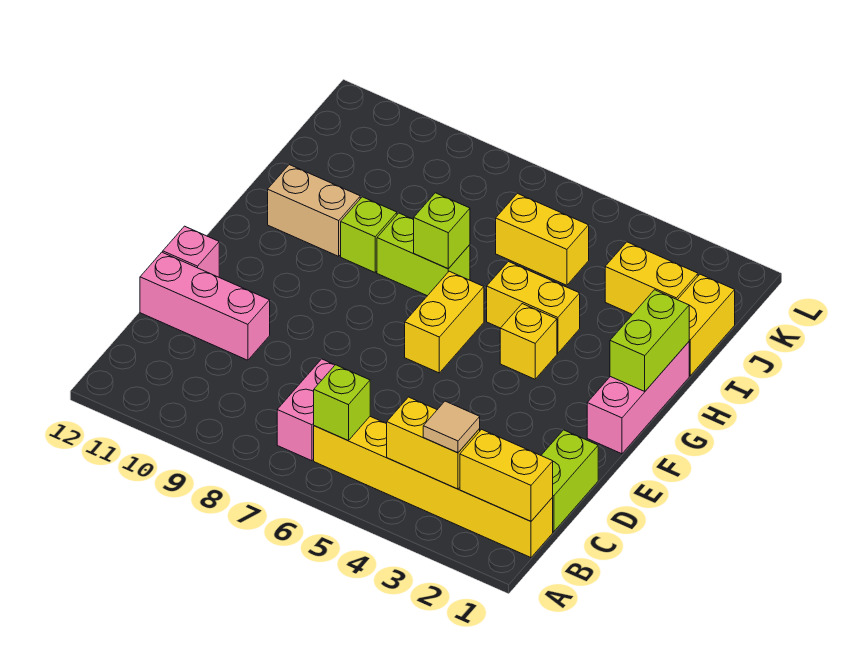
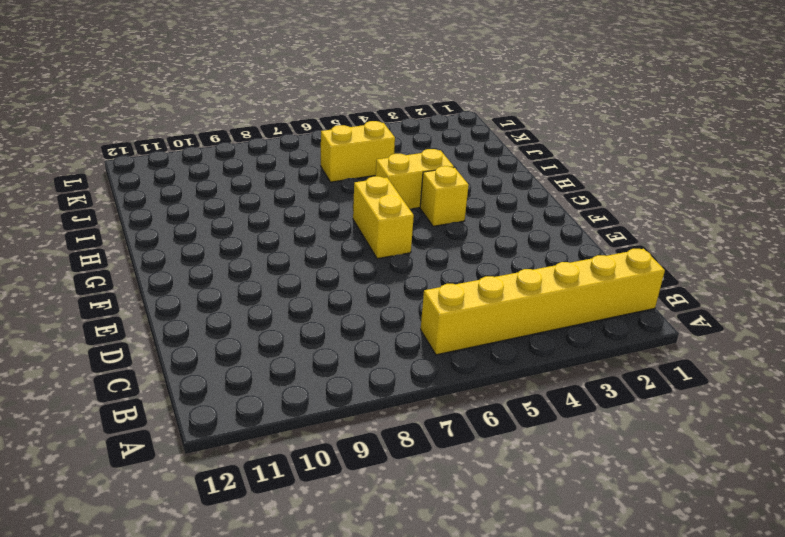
none -> pink 1x2 brick [277,359,335,461]
none -> lime 1x2 brick [541,430,598,532]
none -> pink 1x3 brick [140,252,270,360]

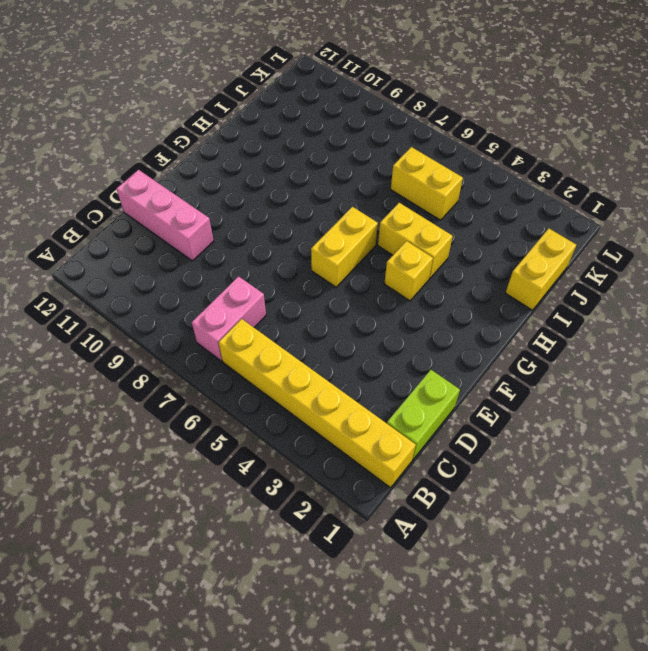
none -> pink 1x1 brick [163,226,219,277]
none -> pink 1x3 brick [587,342,689,454]
none -> lime 1x2 brick [377,213,470,296]

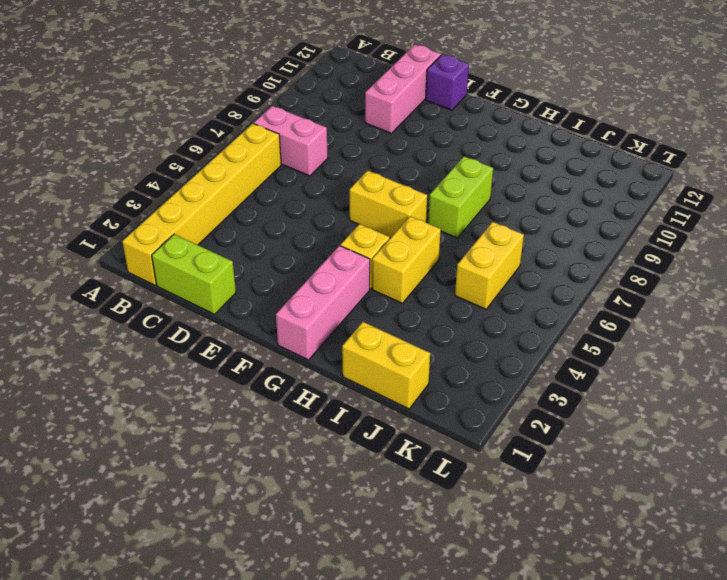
purple 1x1 brick [426,54,469,110] -> pink 1x1 brick [163,226,219,277]
pink 1x3 brick [276,246,370,360] -> pink 1x3 brick turned to [587,342,689,454]
none -> lime 1x1 brick [341,197,397,272]
none -> tan 1x2 brick [268,165,360,256]
none -> yellow 1x2 brick [605,242,698,315]

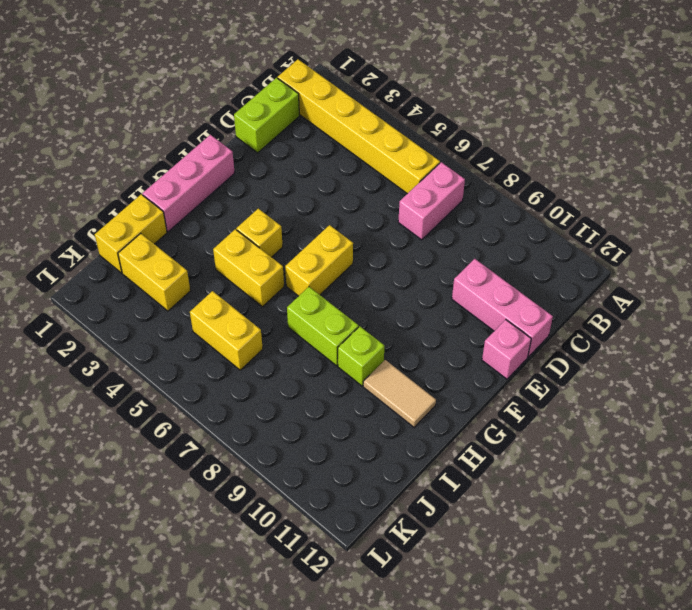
tan 1x2 tile [363,360,436,427] -> tan 1x2 brick [268,165,360,256]
none -> yellow 1x2 brick [460,429,553,521]
none -> yellow 1x2 brick [387,397,480,489]
none -> lime 1x1 brick [314,365,370,441]

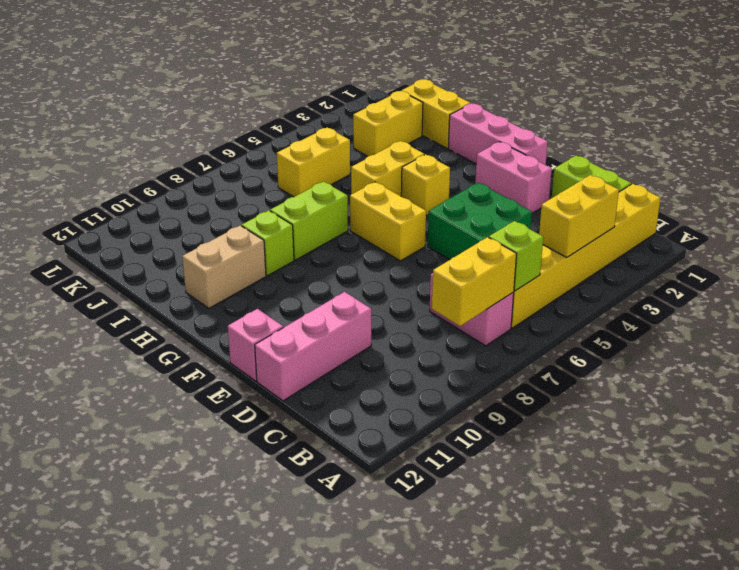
yellow 1x2 brick [432,237,517,326] -> yellow 1x2 brick moved to [460,429,553,521]
green 2x2 brick [428,183,532,260] -> none
pink 1x2 brick [475,142,552,213] -> none
none -> lime 1x2 brick [610,290,689,391]
none -> lime 1x1 brick [413,193,470,269]
none -> tan 1x1 tile [423,401,480,453]

